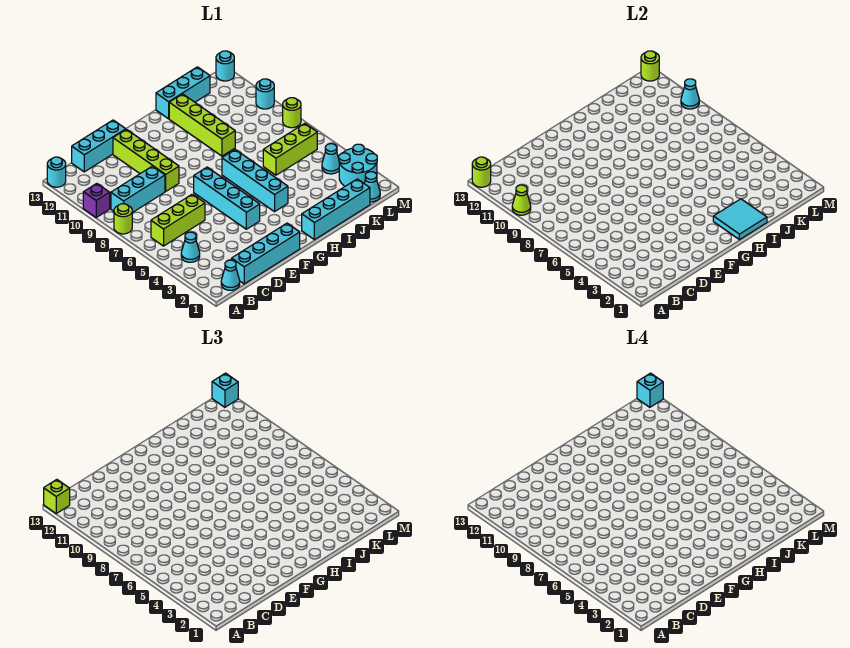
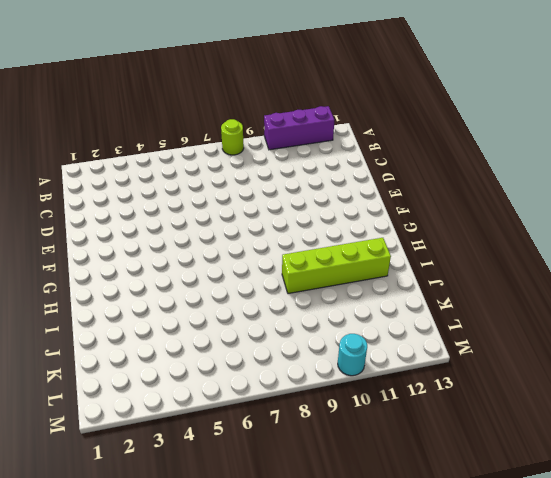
purple 1x3 brick [264,106,334,150] -> purple 1x1 brick [83,184,110,217]
none -> cyan 1x1 round brick [47,157,66,187]
none -> cyan 1x1 cone [221,260,240,290]
none -> cyan 1x1 cone [181,232,200,262]
none -> lime 1x3 brick [151,194,205,246]

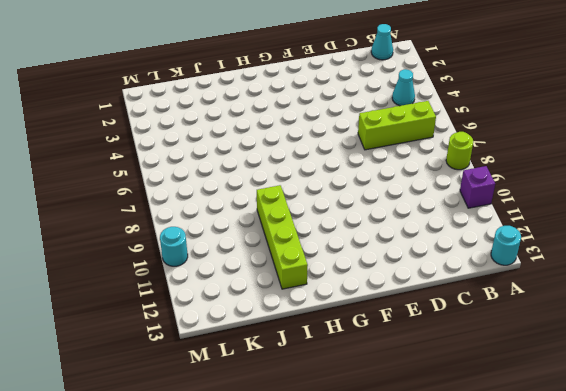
none -> cyan 1x3 brick [111,166,165,213]
none -> cyan 1x4 brick [232,223,300,284]
none -> cyan 1x3 brick [72,120,126,172]
none -> lime 1x4 brick [113,129,179,191]

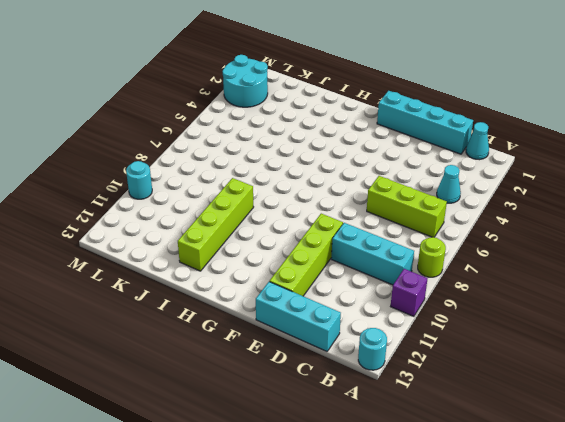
none -> cyan 1x4 brick [194,167,260,229]
none -> cyan 1x4 brick [302,179,370,240]
none -> cyan 1x4 brick [222,150,288,212]
none -> cyan 1x3 brick [156,67,210,119]

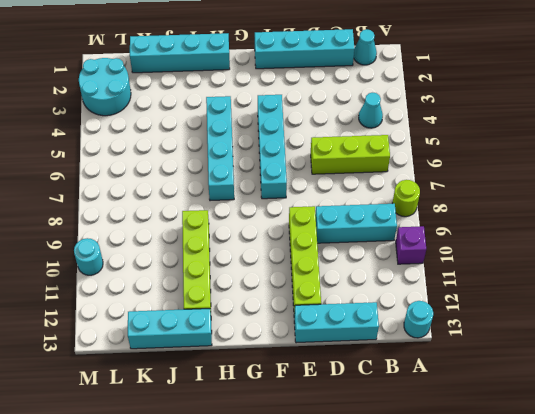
none -> lime 1x3 brick [263,123,317,175]
none -> cyan 1x1 cone [364,172,380,202]
none -> cyan 1x1 cone [322,144,339,174]
none -> lime 1x1 round brick [283,98,301,128]

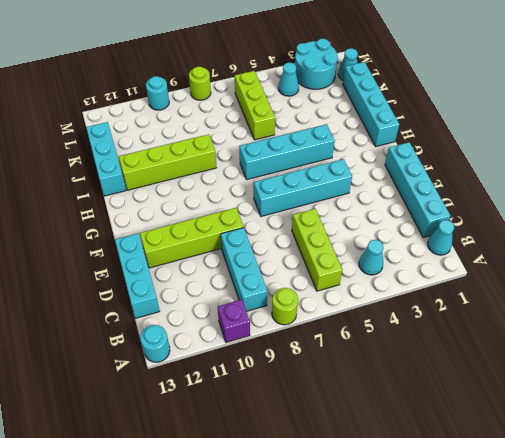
none -> cyan 1x1 round brick [216,51,234,81]
none -> lime 1x1 cone [512,185,531,215]
none -> lime 1x1 round brick [472,157,491,187]
none -> cyan 2x2 tile [713,199,767,240]

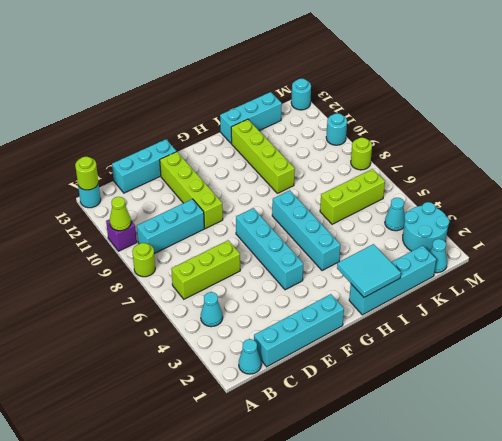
none -> cyan 1x1 cone [681,79,699,109]
none -> lime 1x1 round brick [641,51,659,81]
none -> lime 1x1 brick [44,480,70,513]
none -> cyan 1x1 brick [212,373,238,407]

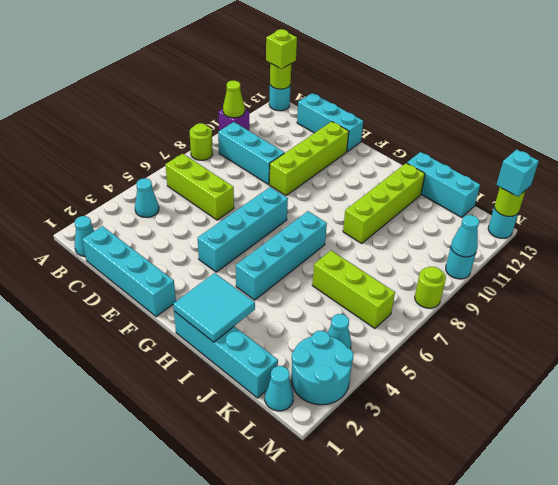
none -> cyan 1x1 brick [637,373,663,407]

